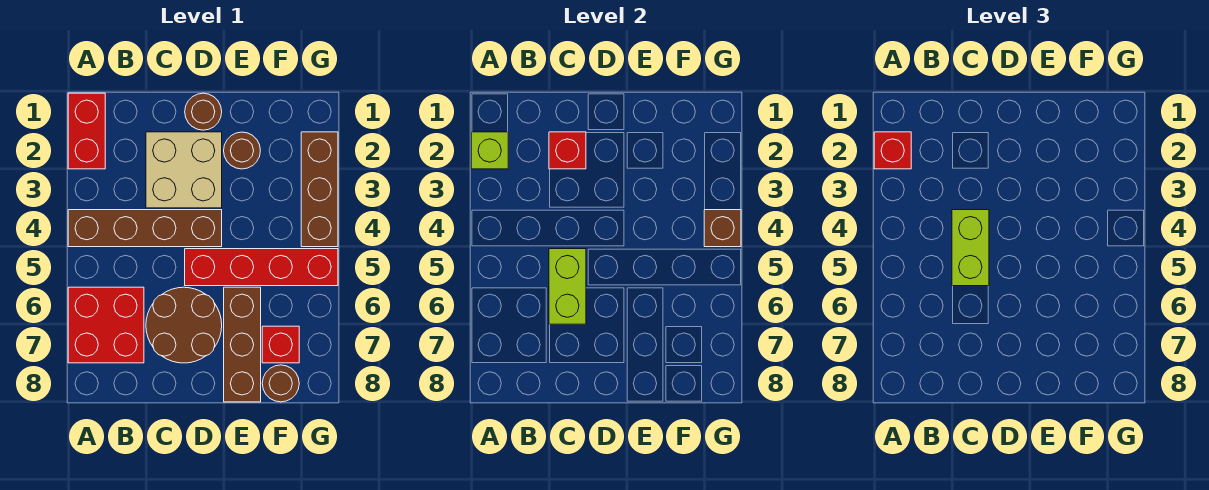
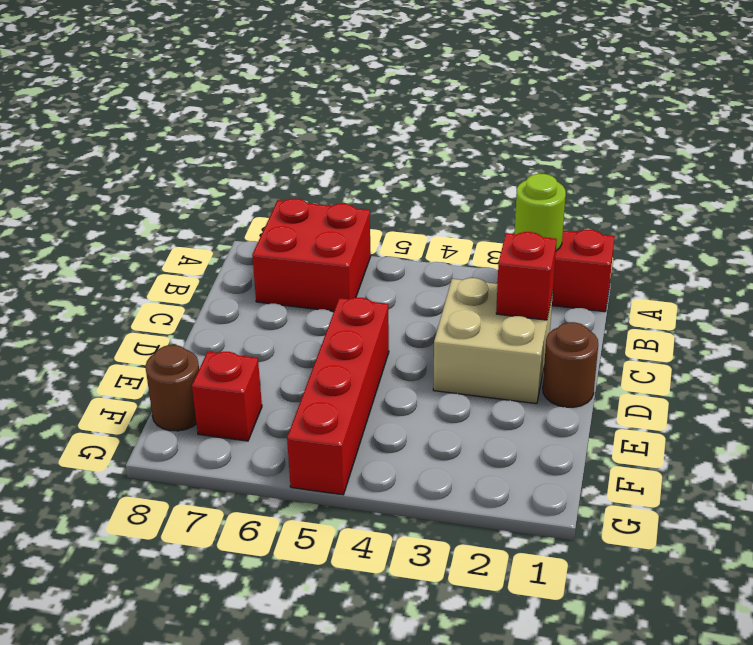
lime 1x1 round brick [514,174,566,251] -> lime 1x1 brick [471,132,508,169]
none -> brown 1x4 brick [68,210,222,247]
none -> brown 2x2 round brick [146,287,222,363]
none -> brown 1x1 round brick [224,132,260,169]

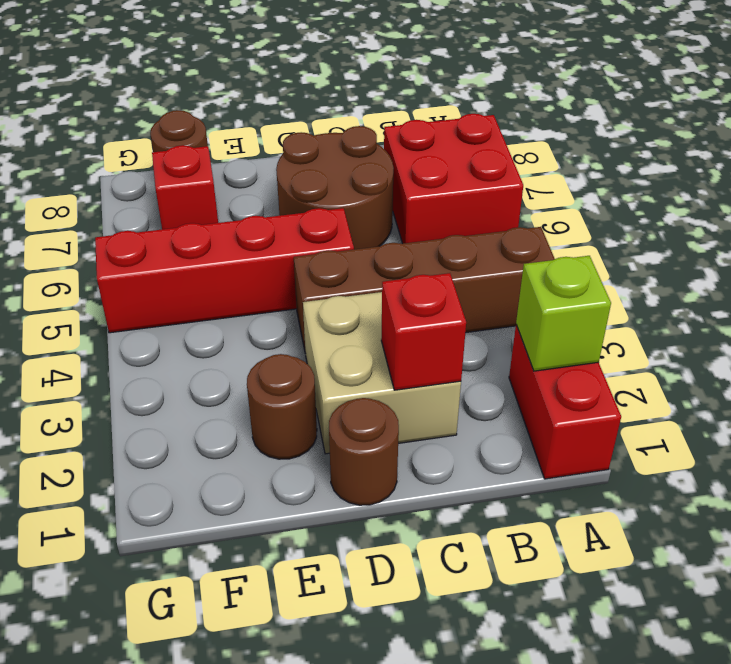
none -> brown 1x3 brick [224,287,261,402]
none -> brown 1x3 brick [301,132,338,247]
none -> lime 1x2 brick [549,249,586,324]

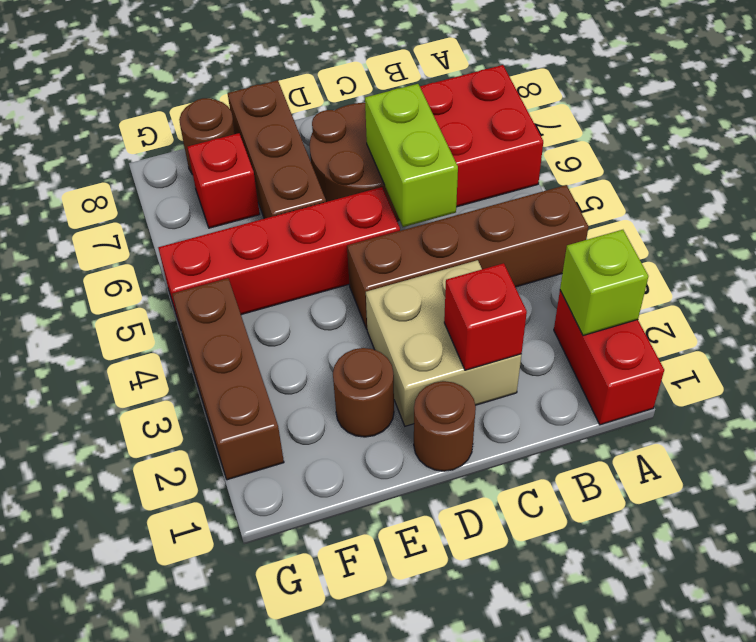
none -> brown 1x1 brick [704,210,741,247]
none -> red 1x1 brick [874,132,911,169]
none -> lime 1x2 brick [952,210,989,286]

